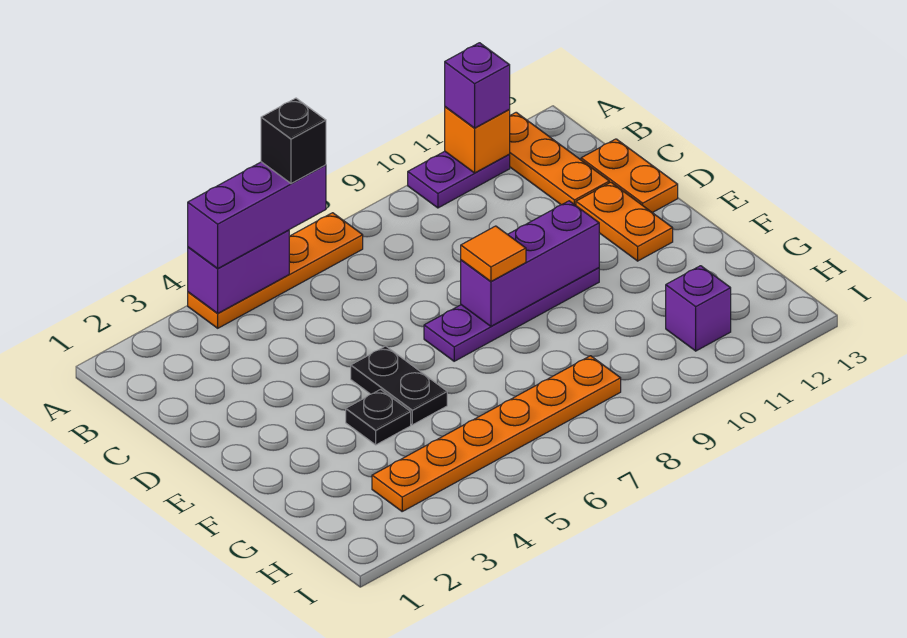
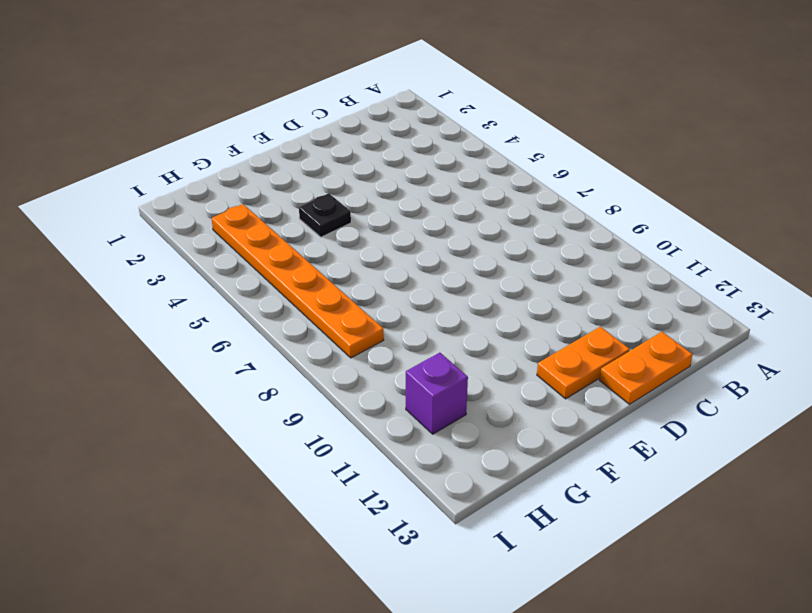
none -> orange 1x4 plate [188,213,363,328]
none -> purple 1x2 plate [408,151,510,208]
none -> orange 1x3 plate [509,112,609,205]

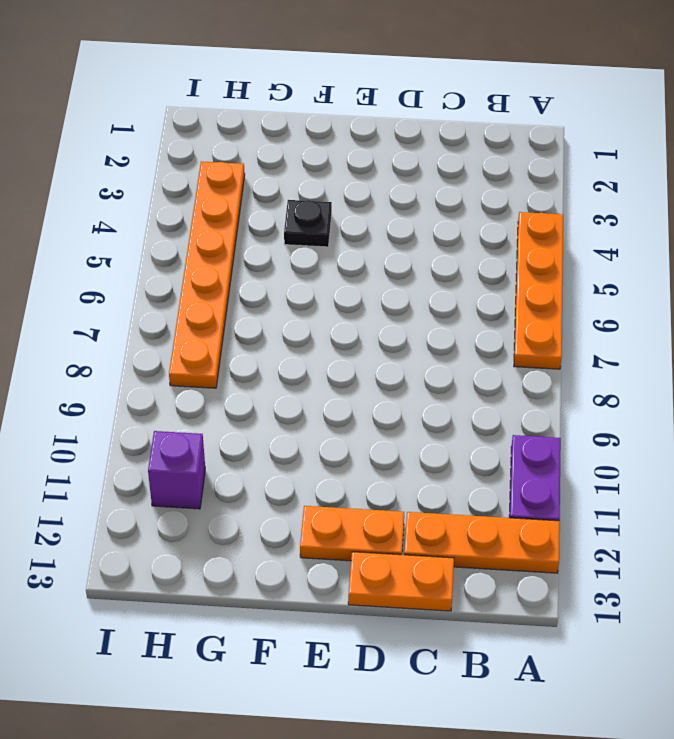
none -> black 1x2 plate [351,346,447,425]
none -> purple 1x4 plate [424,268,599,361]
none -> purple 1x2 brick [188,230,289,313]

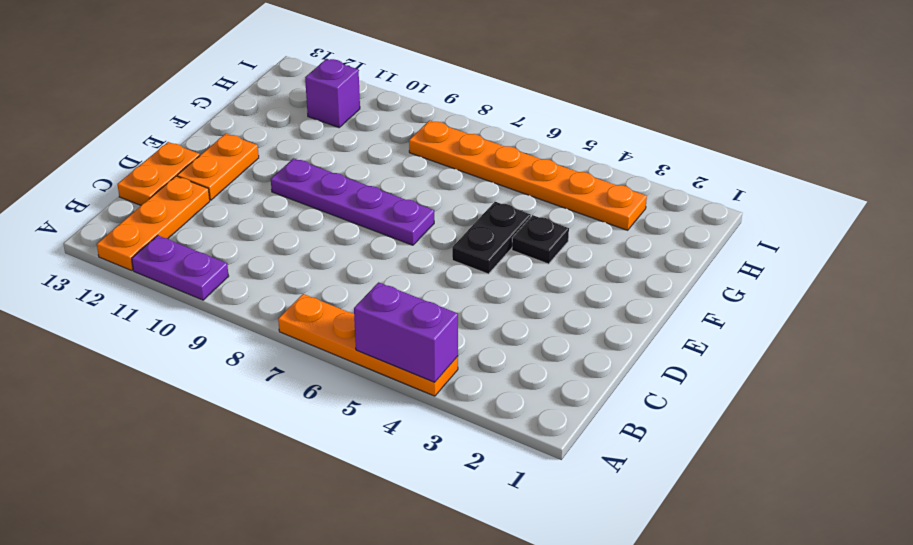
none -> orange 1x1 brick [445,107,510,173]
none -> purple 1x3 brick [461,201,599,326]
none -> purple 1x3 brick [188,162,326,269]

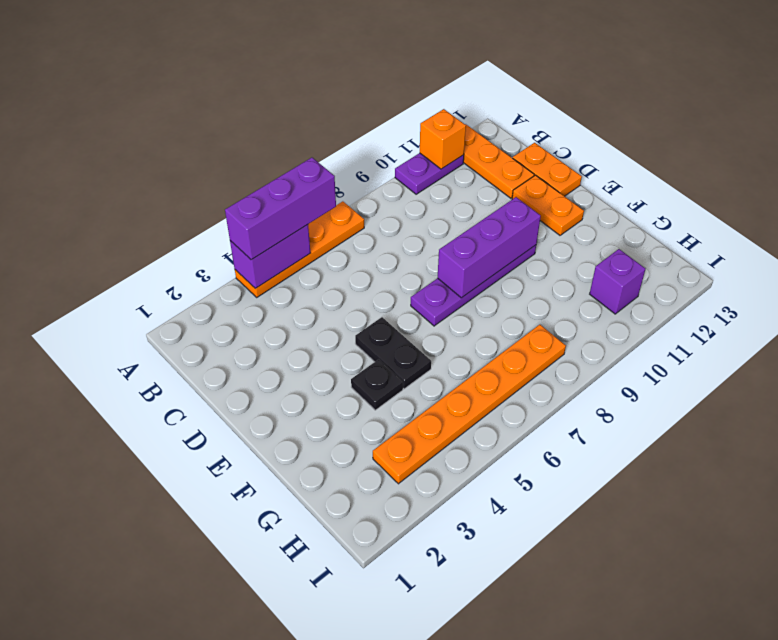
none -> purple 1x1 brick [445,43,510,128]
none -> orange 1x1 tile [461,226,526,282]
none -> black 1x1 brick [261,98,326,184]

